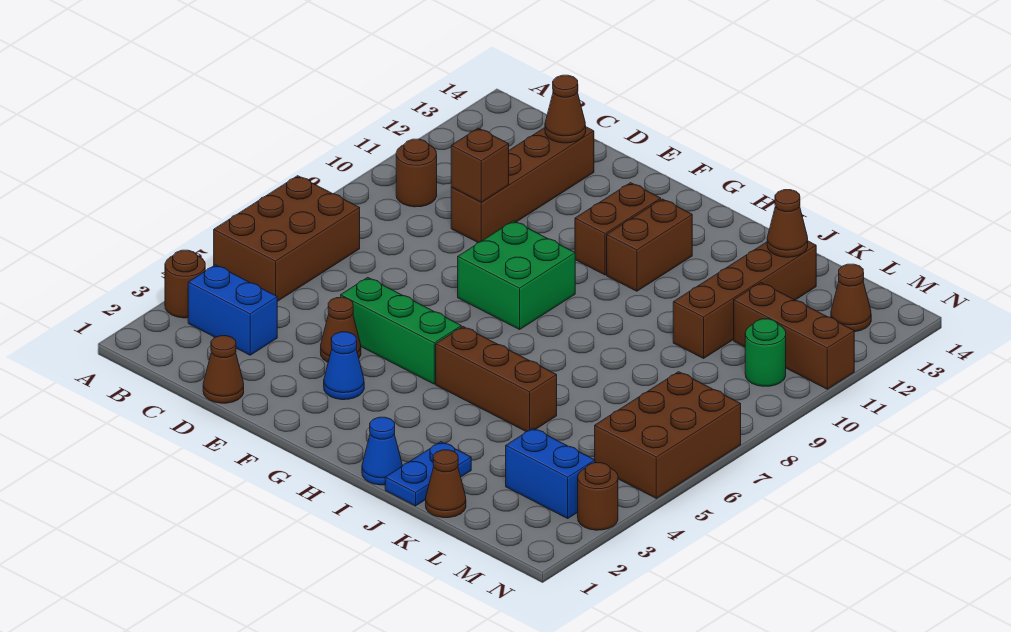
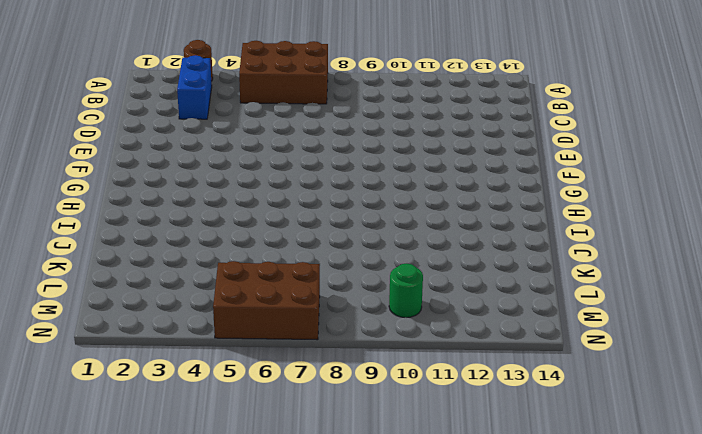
none -> brown 1x1 round brick [396,139,437,207]
none -> brown 1x1 cone [203,336,244,403]
none -> brown 1x4 brick [451,127,594,243]

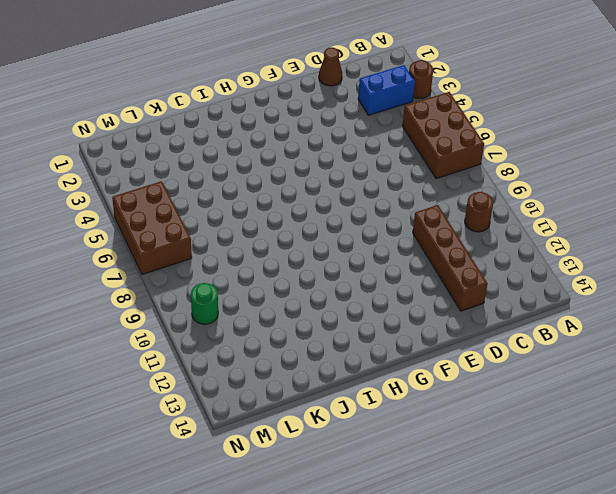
none -> brown 1x1 cone [321,297,361,362]
none -> green 1x3 brick [341,277,461,384]
none -> blue 1x1 cone [324,332,364,400]

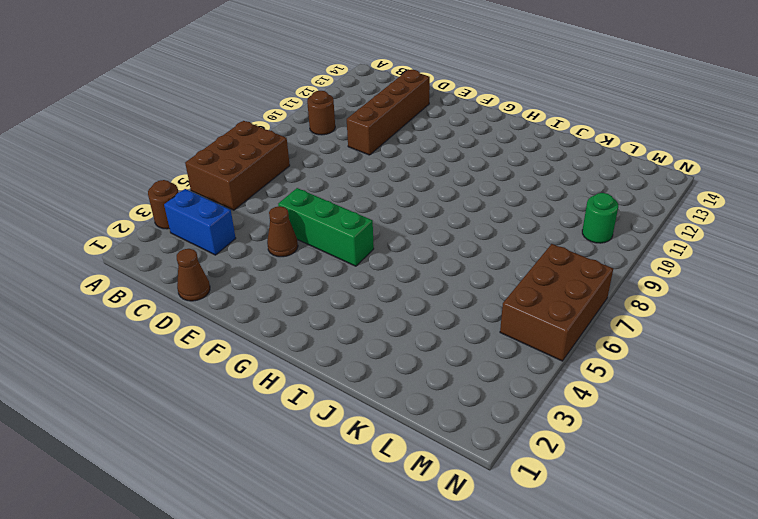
none -> blue 1x1 cone [324,332,364,400]
none -> green 2x2 brick [458,221,575,330]
none -> brown 1x2 brick [575,183,661,275]

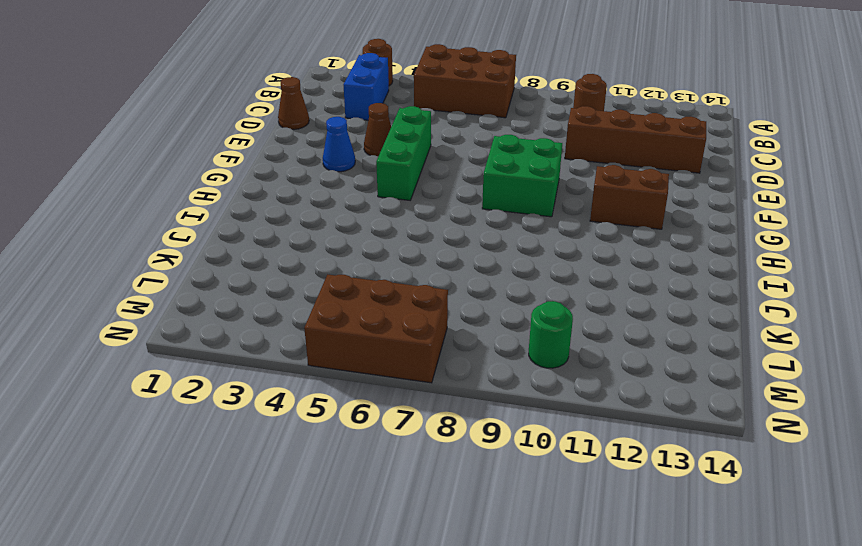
none -> brown 1x3 brick [436,327,557,432]
none -> brown 1x2 brick [607,199,692,291]
none -> blue 1x1 cone [362,417,402,485]

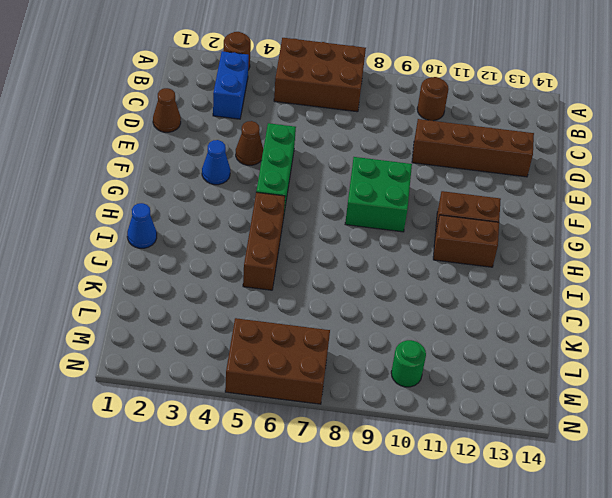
none -> blue 1x2 plate [385,442,471,506]
none -> brown 1x1 cone [426,450,466,518]
none -> brown 1x4 brick [673,241,816,358]

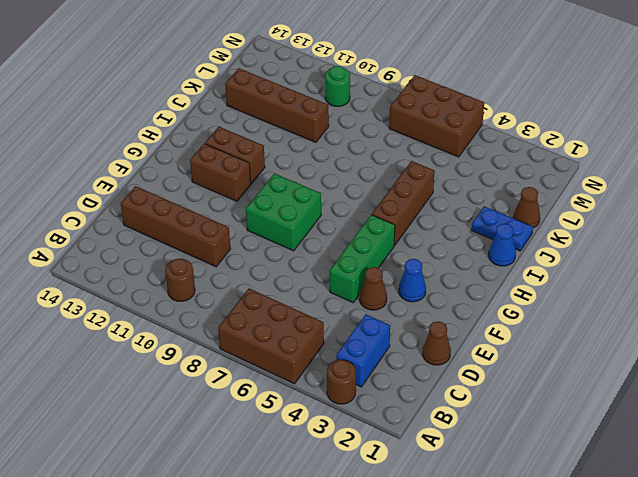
none -> blue 1x2 brick [506,428,595,518]
none -> brown 1x3 brick [734,283,854,389]
none -> brown 1x1 cone [831,264,871,332]

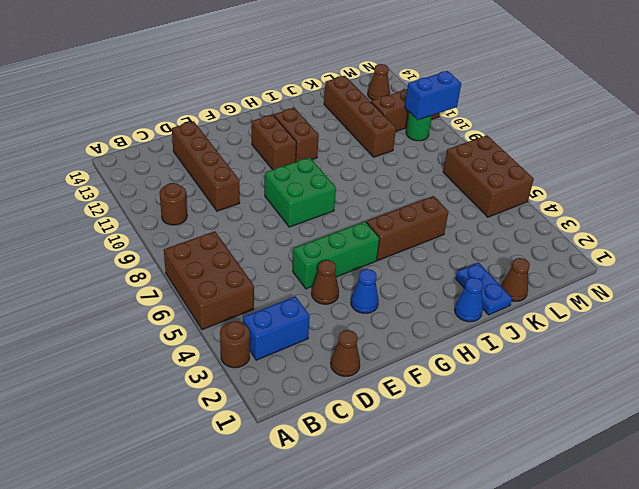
blue 1x2 brick [405,71,461,120] -> blue 1x2 brick moved to [506,428,595,518]
none -> brown 1x1 round brick [578,463,618,530]
none -> brown 1x1 brick [451,128,509,202]
none -> brown 1x1 cone [545,75,586,143]

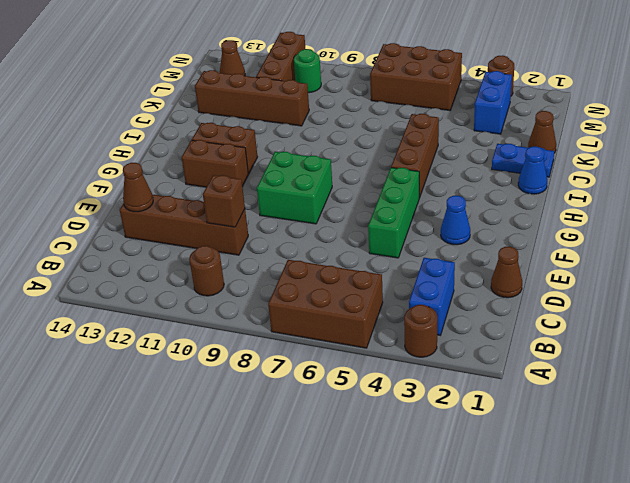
none -> brown 1x1 cone [321,297,361,362]
none -> brown 1x1 cone [767,190,808,257]

